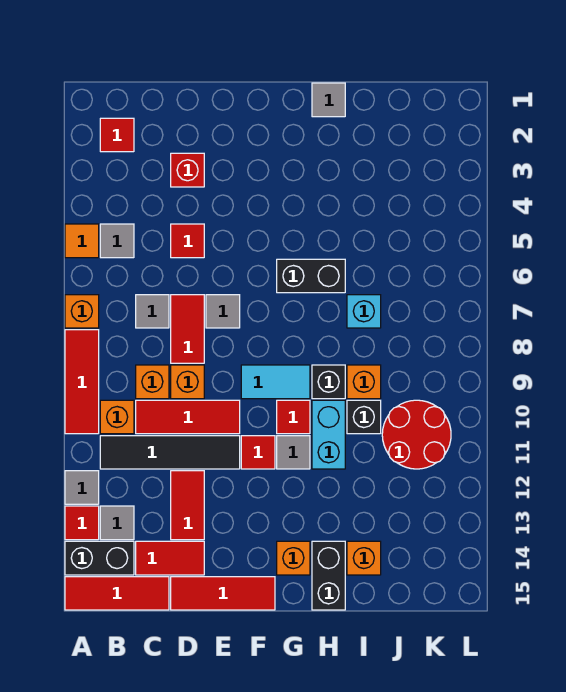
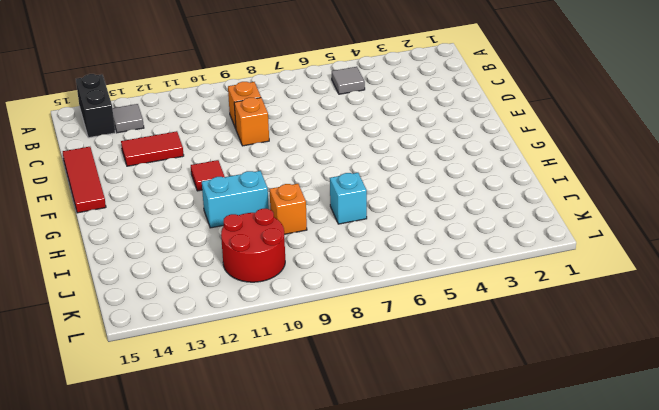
none -> orange 1x1 tile [65,224,99,258]
none -> orange 1x1 brick [65,295,99,328]
none -> red 1x3 tile [65,330,99,434]
none -> grey 1x1 tile [65,471,99,504]

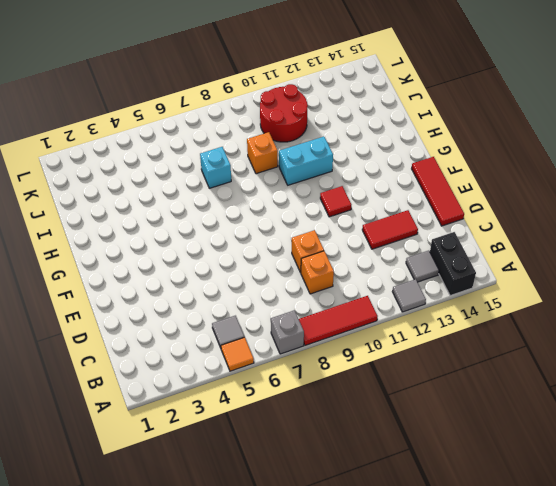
grey 1x1 brick [271,310,304,354] -> orange 1x1 brick [65,295,99,328]
none -> red 1x1 tile [65,506,99,540]
none -> red 1x3 tile [65,577,169,610]
none -> red 1x1 tile [100,118,134,152]
none -> orange 1x1 brick [100,400,134,434]

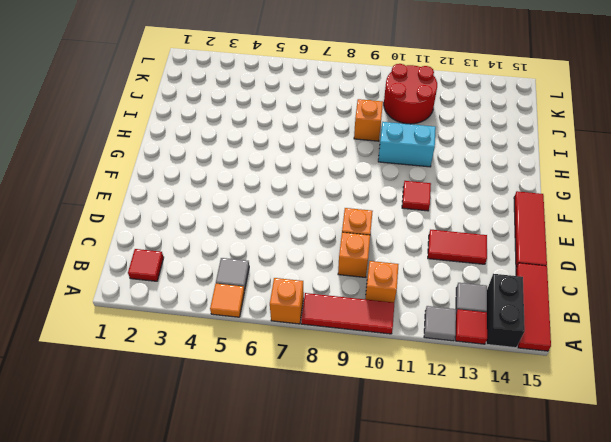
none -> black 1x4 tile [100,436,240,469]
none -> grey 1x1 tile [136,295,169,328]
none -> red 1x3 tile [136,400,240,434]
none -> red 1x2 tile [136,541,204,575]

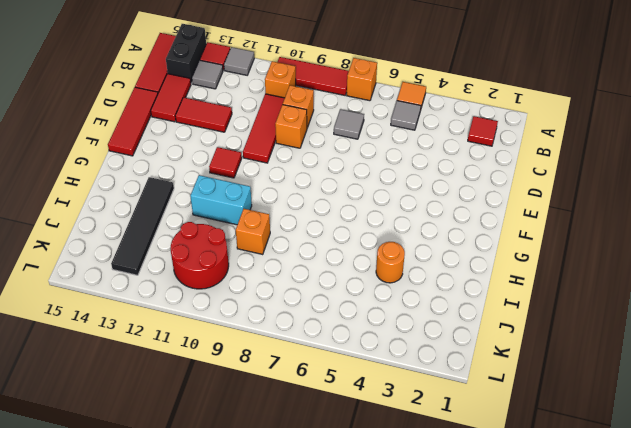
black 1x4 tile [111,177,174,275] -> black 1x4 tile moved to [100,436,240,469]
orange 1x1 round brick [376,242,405,283] -> none
none -> red 1x1 brick [171,153,204,187]
none -> red 1x1 tile [171,224,204,258]
none -> red 1x2 tile [171,295,204,363]
none -> grey 1x1 tile [206,295,240,328]

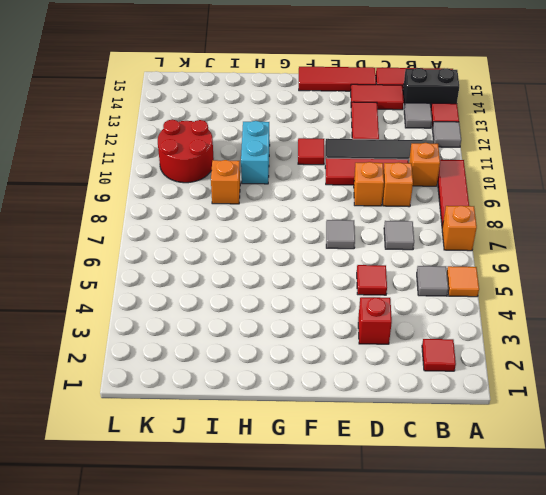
none -> red 1x2 tile [171,295,204,363]
none -> cyan 1x2 tile [241,365,310,399]
none -> black 1x2 brick [277,259,345,293]
none -> red 1x1 tile [277,400,310,434]

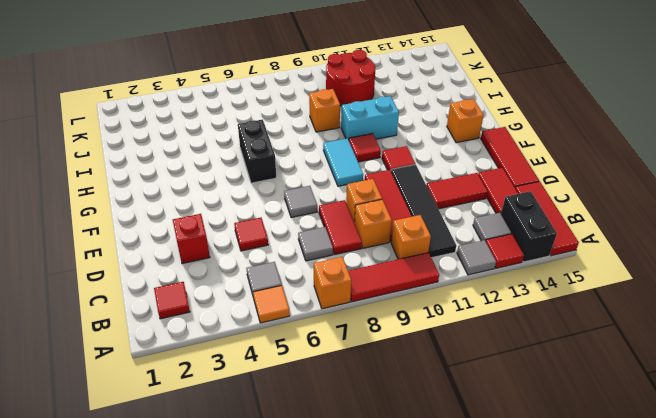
red 1x2 tile [319,200,362,254] -> red 1x2 tile turned to [171,295,204,363]
none -> grey 1x1 tile [277,436,310,469]
none -> grey 1x1 tile [312,83,345,117]
none -> black 1x1 brick [312,365,345,399]
none -> black 1x2 brick [312,541,345,610]

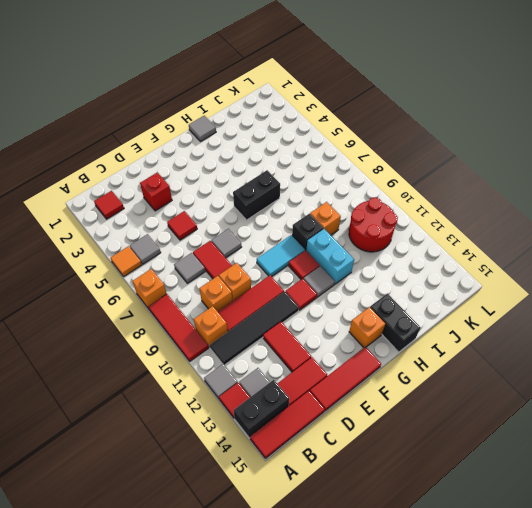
none -> cyan 1x1 brick [347,295,381,328]
none -> black 1x1 brick [347,400,381,434]
none -> orange 1x1 brick [347,541,381,575]

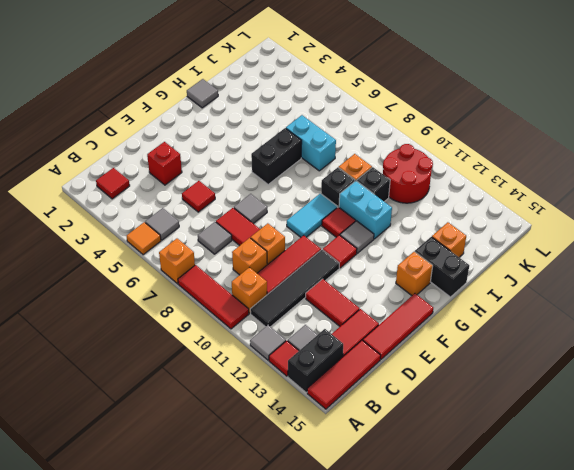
cyan 1x2 brick [286,115,336,171] -> cyan 1x1 brick [347,295,381,328]

